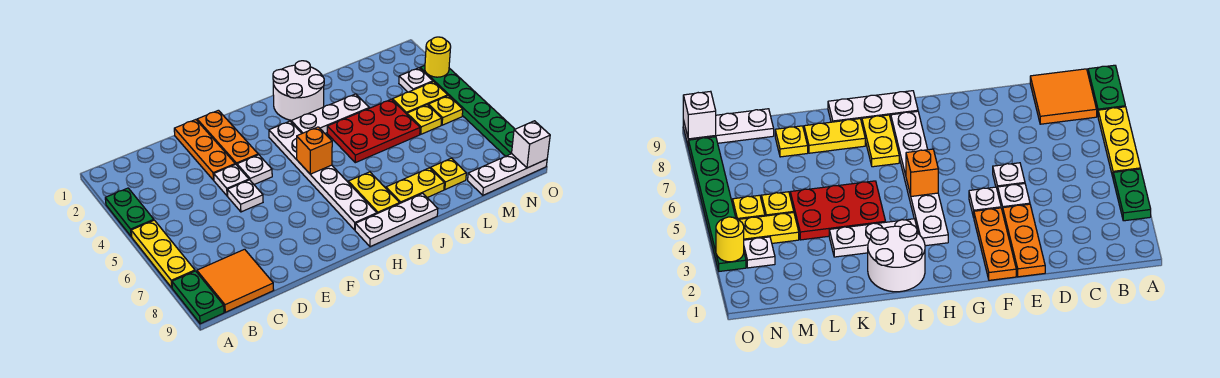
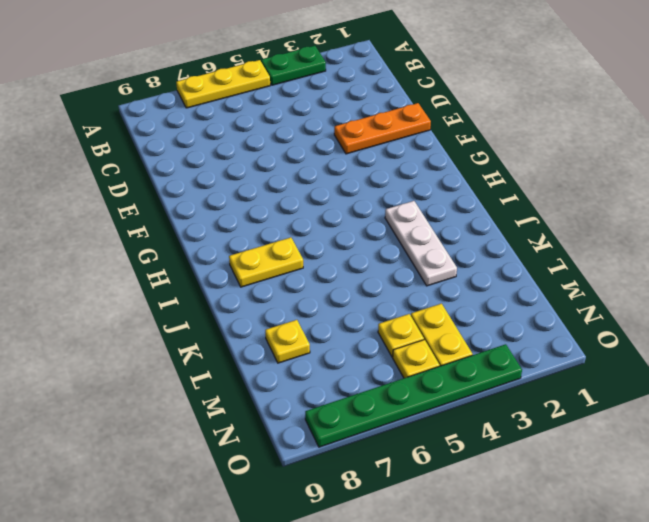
none -> green 1x2 plate [172,271,224,324]
none -> orange 2x2 tile [197,249,274,312]
none -> white 1x1 plate [214,164,249,196]

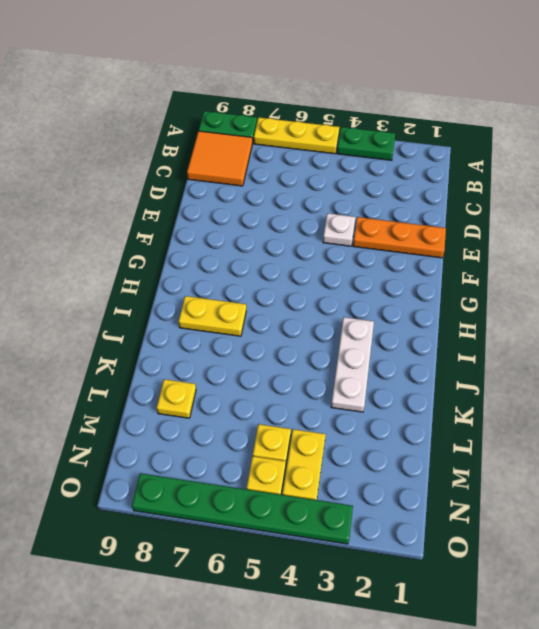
none -> white 1x1 plate [227,180,263,212]
none -> orange 1x3 plate [197,110,258,165]
none -> white 1x1 plate [237,155,272,184]

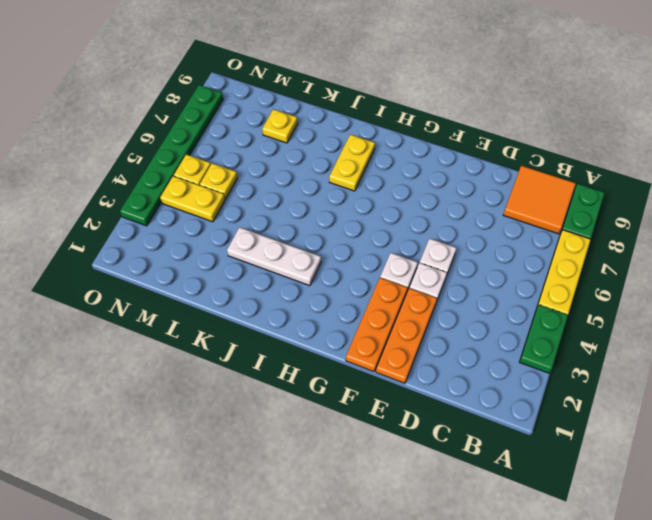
none -> white 1x6 plate [269,121,377,230]
none -> white 1x3 plate [355,193,438,247]
none -> white 2x2 round brick [273,61,324,120]

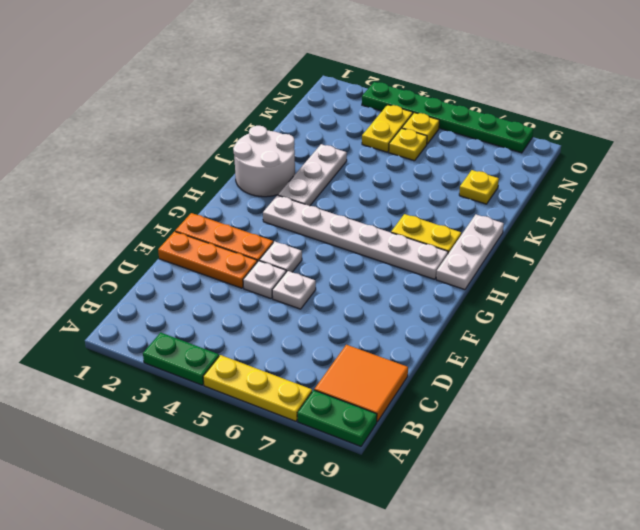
none -> red 2x3 plate [327,99,420,163]
none -> yellow 1x2 plate [386,168,444,203]
none -> white 1x3 plate [468,154,547,195]

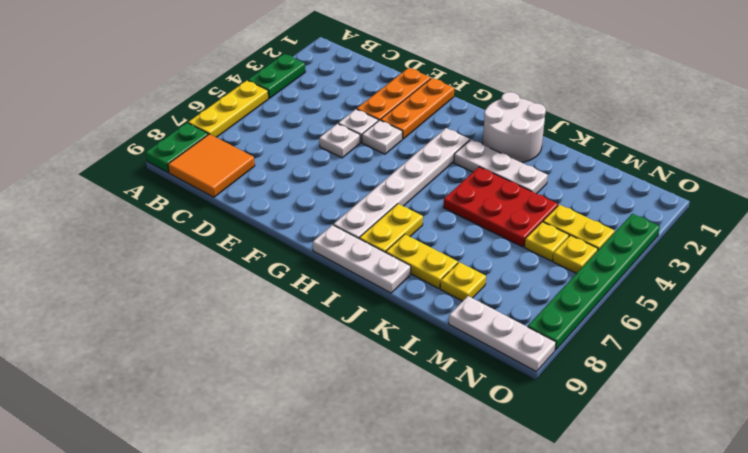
none -> white 1x1 plate [399,68,433,92]
none -> orange 1x1 brick [297,127,332,174]
none -> yellow 1x1 round brick [425,37,451,77]

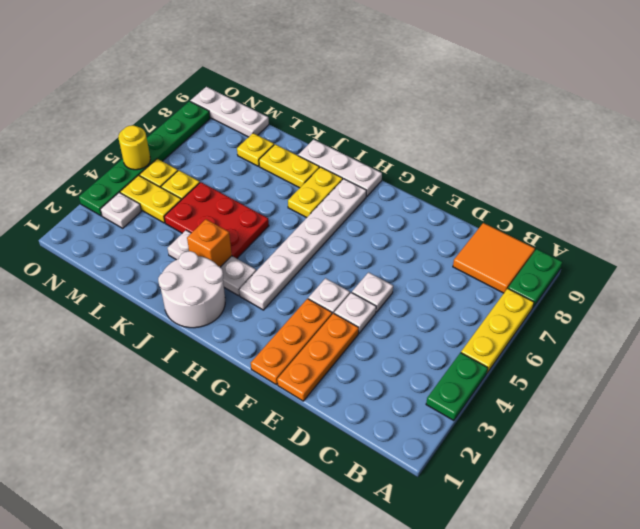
orange 1x1 brick [187,219,232,267] -> orange 1x1 brick moved to [297,127,332,174]
yellow 1x1 round brick [118,125,150,170] -> yellow 1x1 round brick moved to [425,37,451,77]
none -> white 1x1 brick [512,121,550,168]

